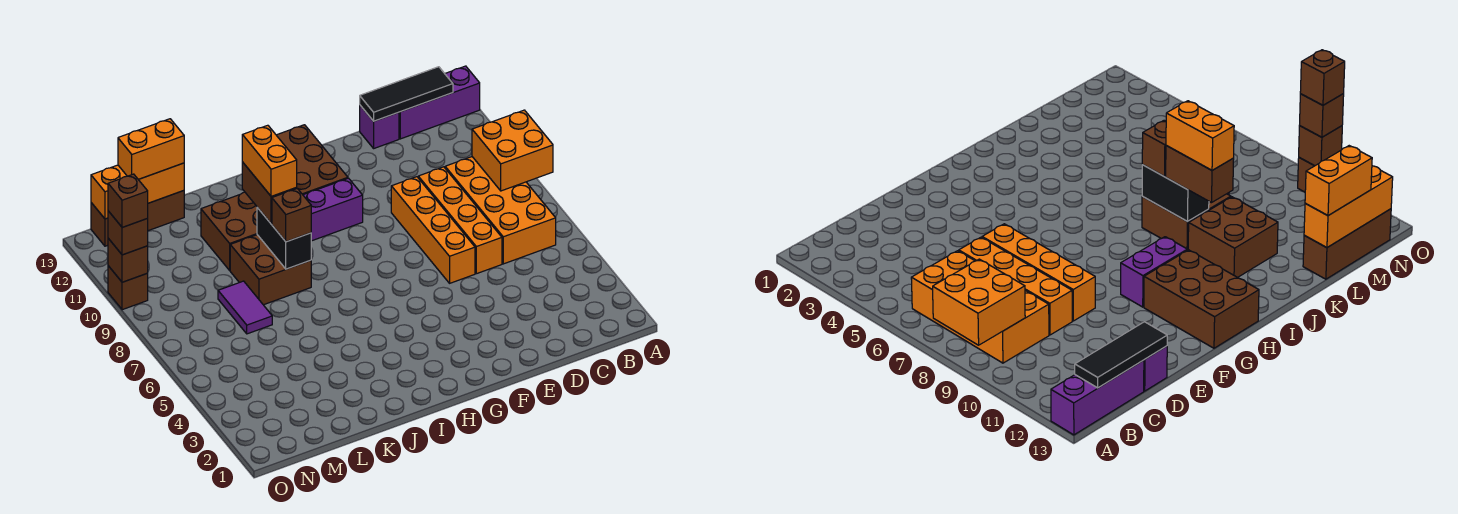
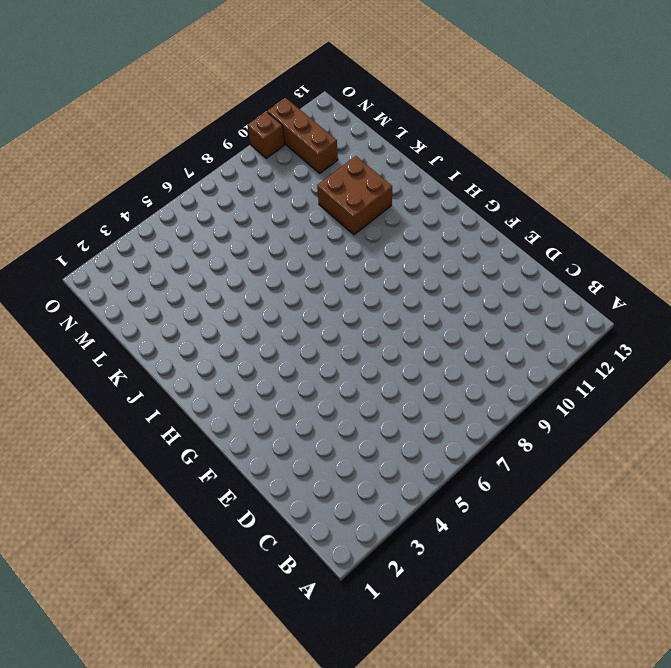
brown 1x3 brick [267,98,338,173] -> brown 1x3 brick moved to [91,191,184,246]
none -> purple 1x3 brick [399,66,480,139]
none -> orange 2x4 brick [445,157,556,264]
none -> orange 1x4 brick [418,167,502,274]

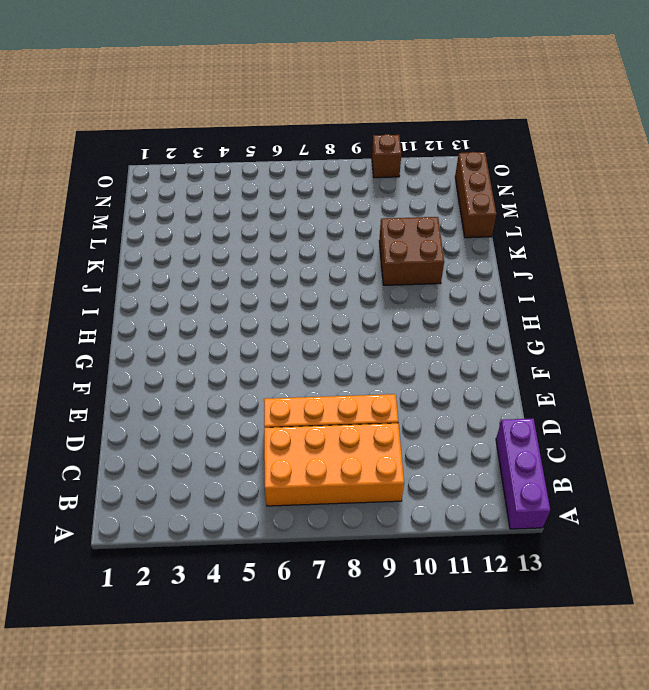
none -> purple 1x1 brick [360,105,399,148]
none -> orange 1x4 brick [391,177,475,283]
none -> purple 1x2 brick [303,178,363,241]

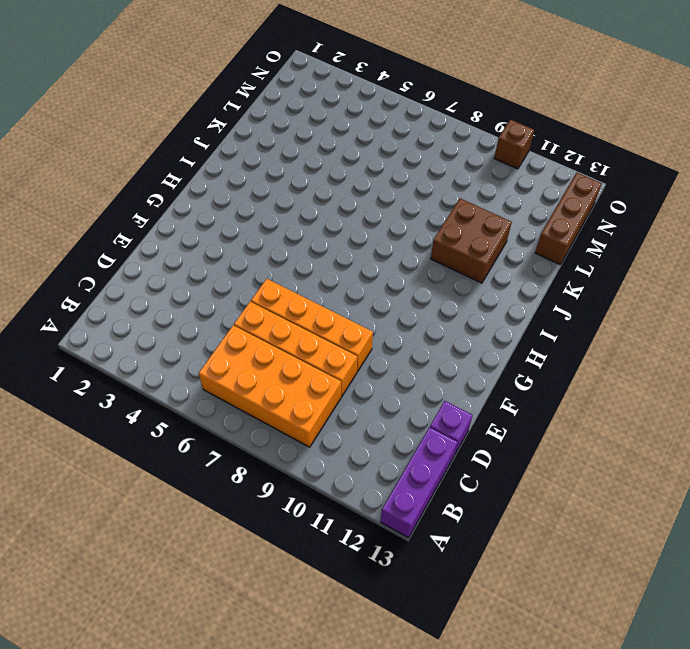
none -> purple 1x2 brick [303,178,363,241]
none -> brown 2x3 brick [277,125,348,195]
none -> brown 2x2 brick [230,235,311,305]

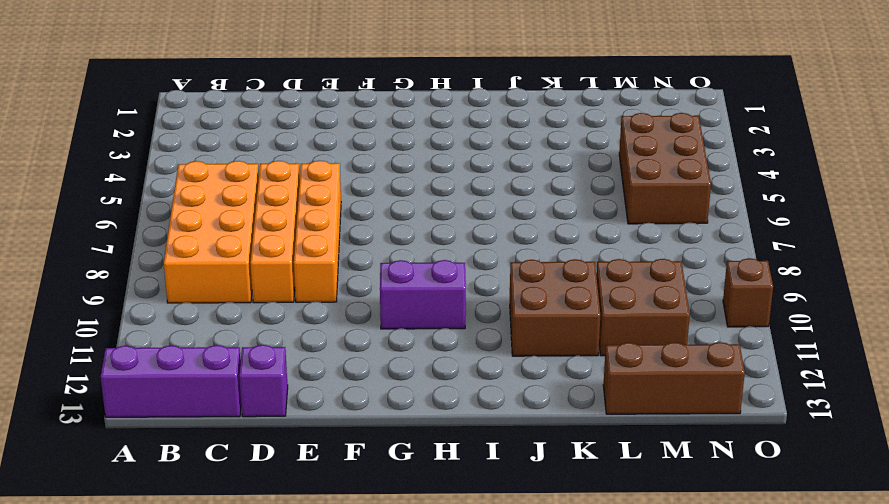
brown 2x2 brick [596,259,690,356] -> brown 2x2 brick moved to [230,235,311,305]
brown 2x3 brick [619,113,711,224] -> brown 2x3 brick moved to [277,125,348,195]
none -> purple 1x2 tile [218,281,272,334]
none -> orange 2x2 brick [472,110,553,191]
none -> black 1x3 tile [360,67,453,121]

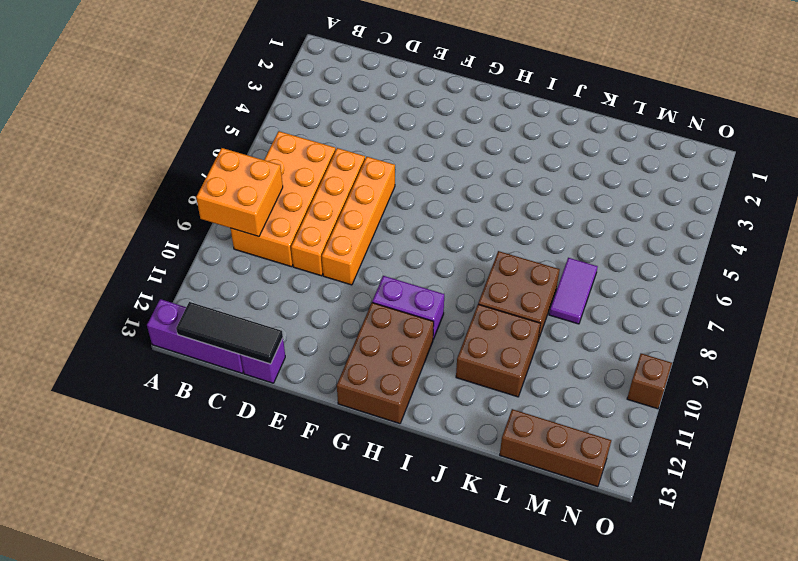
none -> black 1x2 brick [257,208,311,269]
none -> orange 1x3 brick [91,163,184,219]
none -> brown 1x1 brick [108,239,148,282]

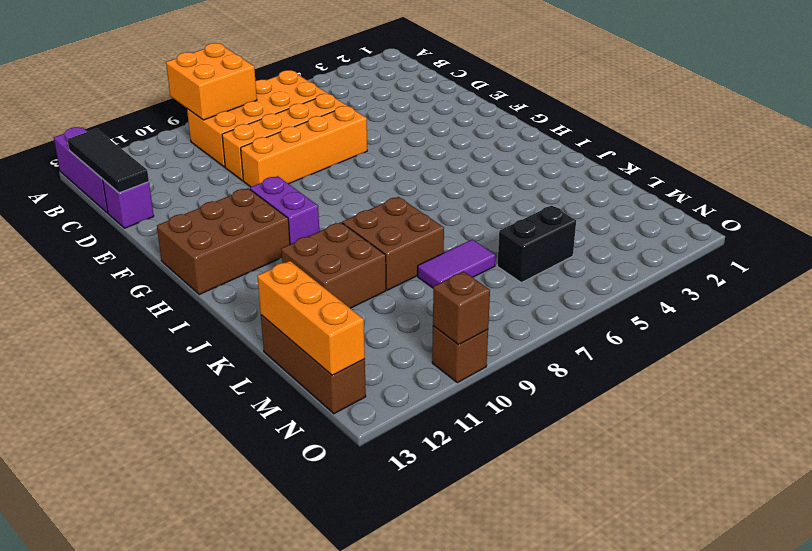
black 1x2 brick [497,206,576,282] -> black 1x2 brick moved to [257,208,311,269]
none -> brown 1x1 brick [272,188,311,242]
none -> brown 1x2 brick [242,162,297,224]
none -> orange 1x2 brick [118,119,184,179]

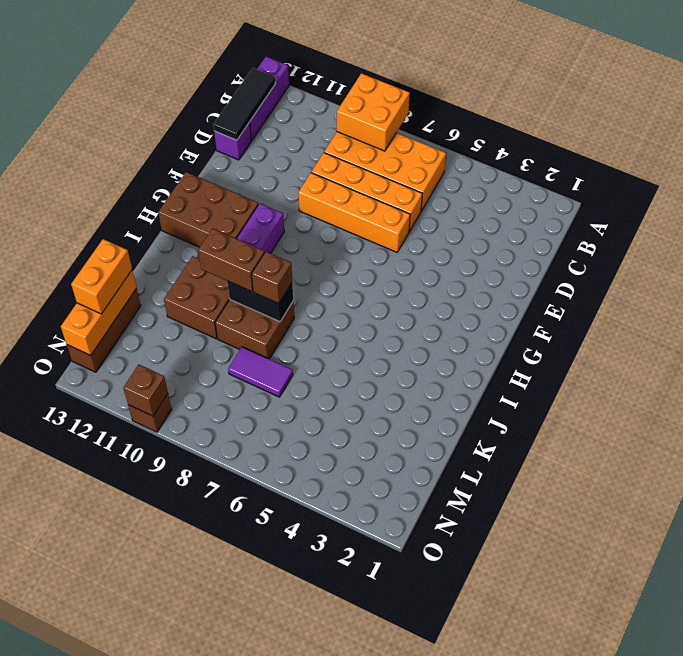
none -> brown 1x1 brick [108,211,148,255]
none -> orange 1x2 brick [242,125,297,197]
none -> brown 1x1 brick [108,174,148,227]

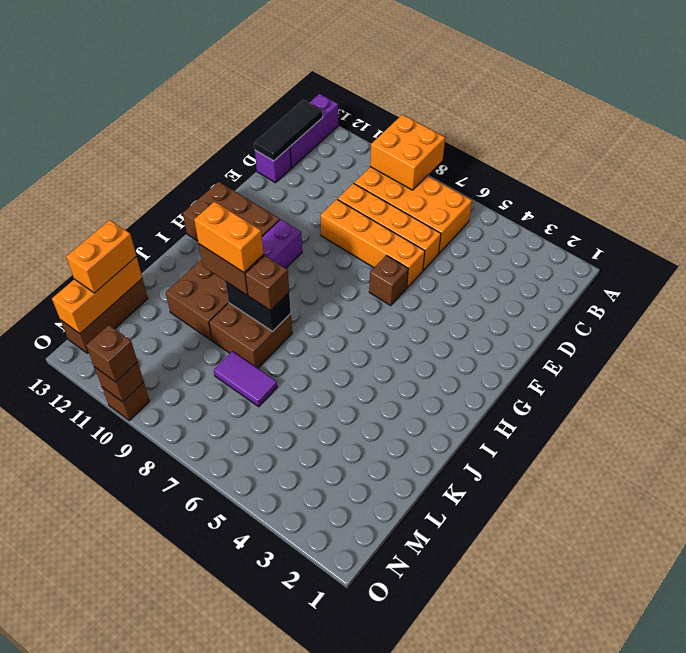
brown 1x1 brick [369,255,408,306] -> brown 1x1 brick moved to [108,174,148,227]

